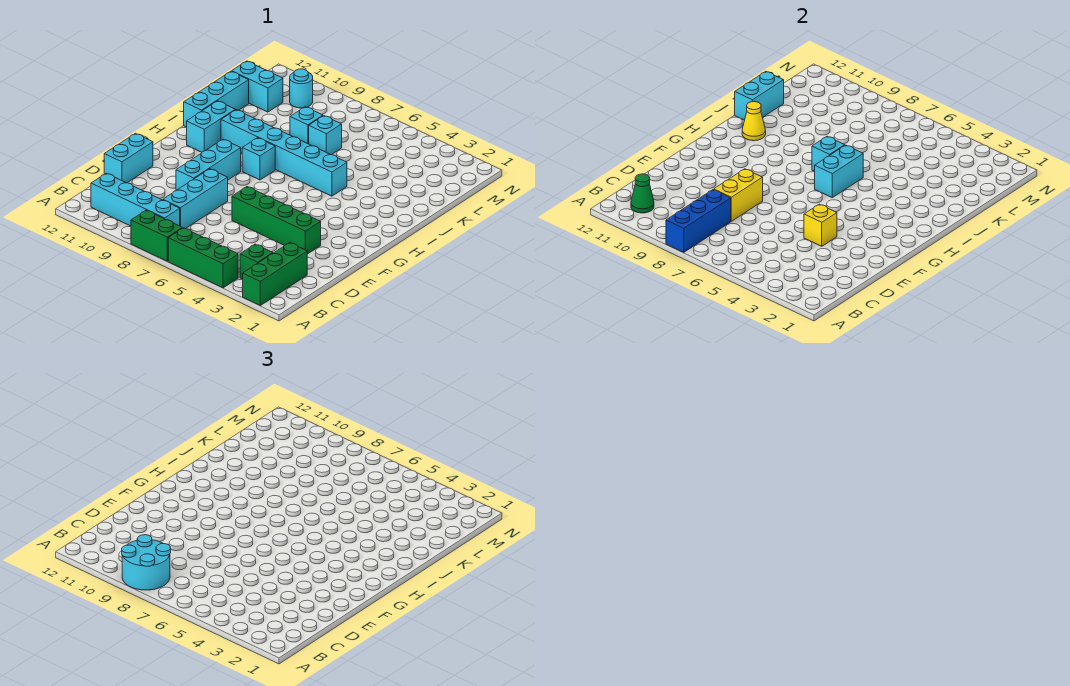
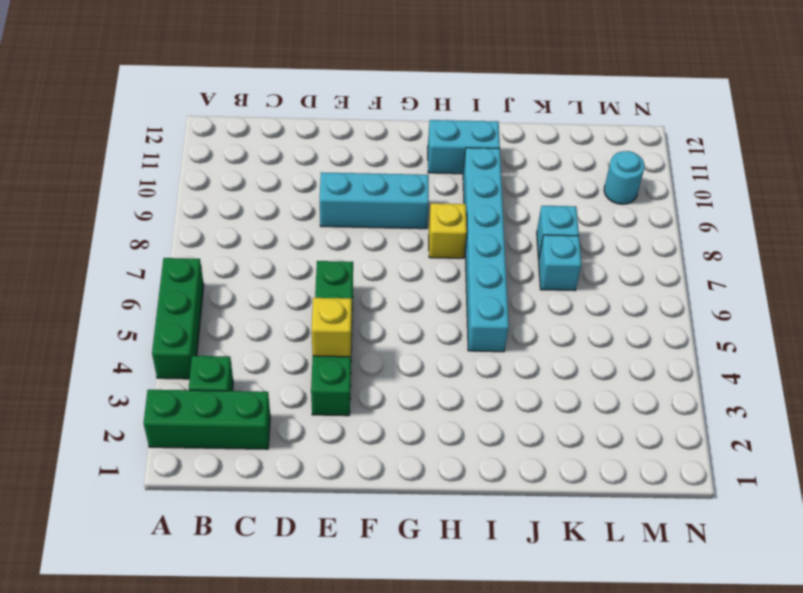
yellow 1x1 brick [429,203,467,258] -> cyan 1x1 brick [242,138,275,180]
none -> green 1x2 brick [131,210,182,261]
none -> cyan 1x4 brick [91,173,180,226]
none -> cyan 1x3 brick [163,169,228,229]

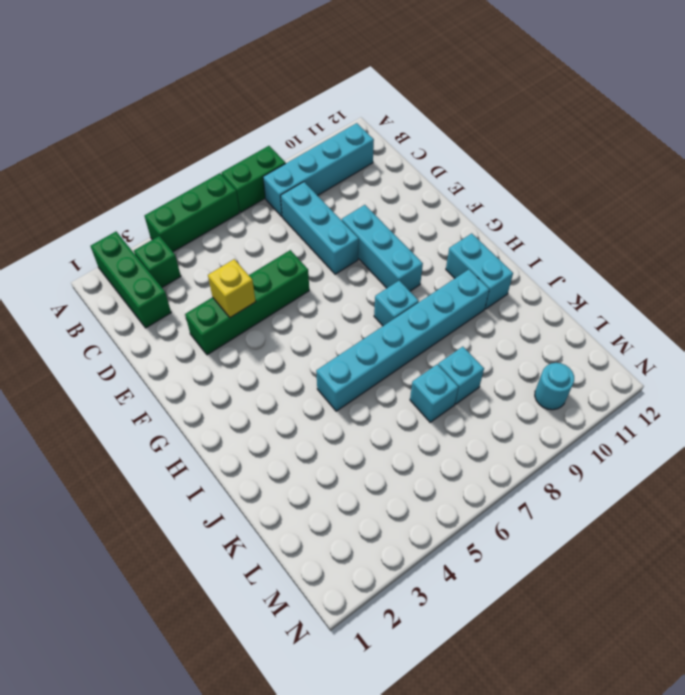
none -> cyan 1x2 brick [104,133,153,183]
none -> cyan 1x3 brick [184,71,249,127]
none -> cyan 1x2 brick [232,61,283,112]

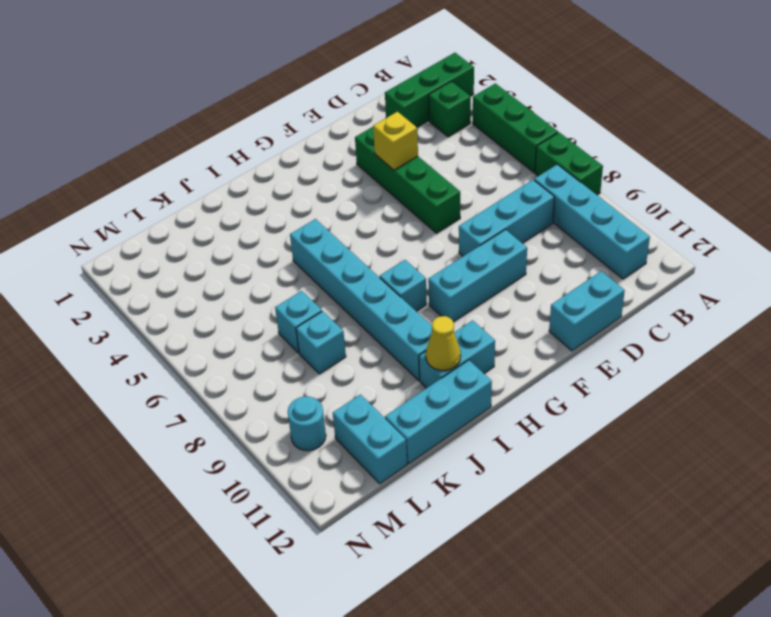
none -> blue 1x3 brick [666,190,731,253]
none -> green 1x1 cone [631,174,654,213]
none -> yellow 1x2 brick [714,169,763,221]

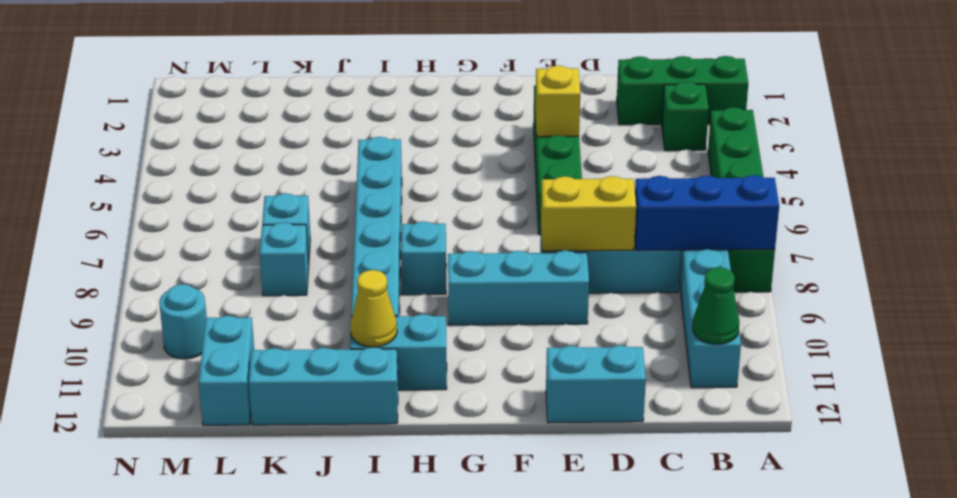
none -> cyan 1x2 brick [815,145,863,198]
none -> cyan 1x1 brick [812,136,845,171]
none -> cyan 1x2 brick [735,71,784,120]

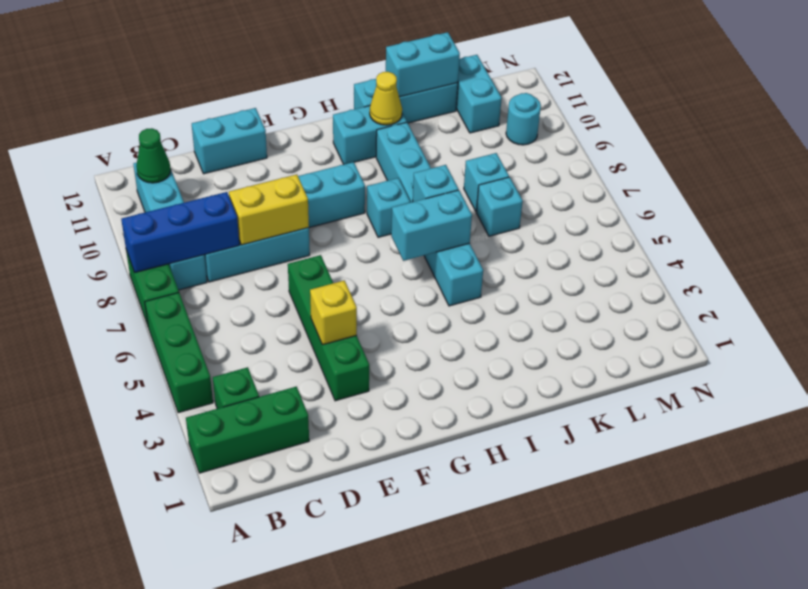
none -> cyan 2x2 round brick [122,535,171,590]

